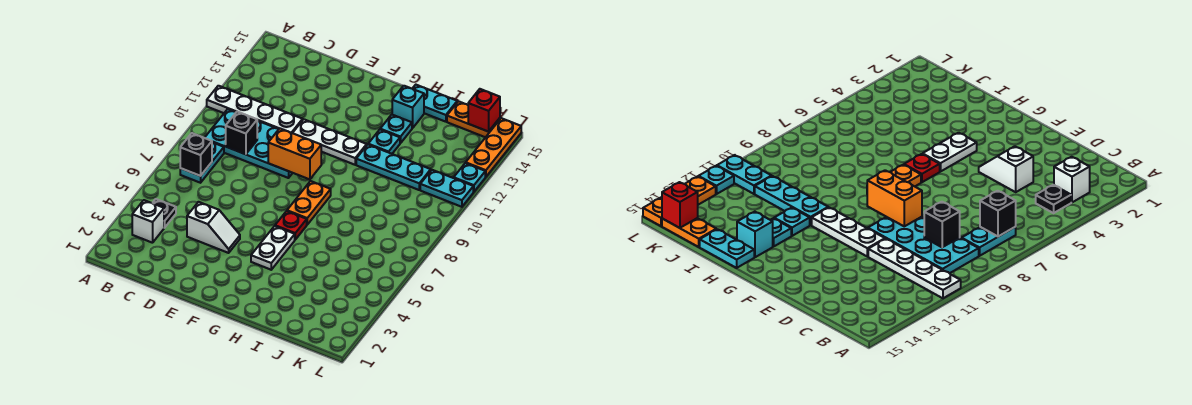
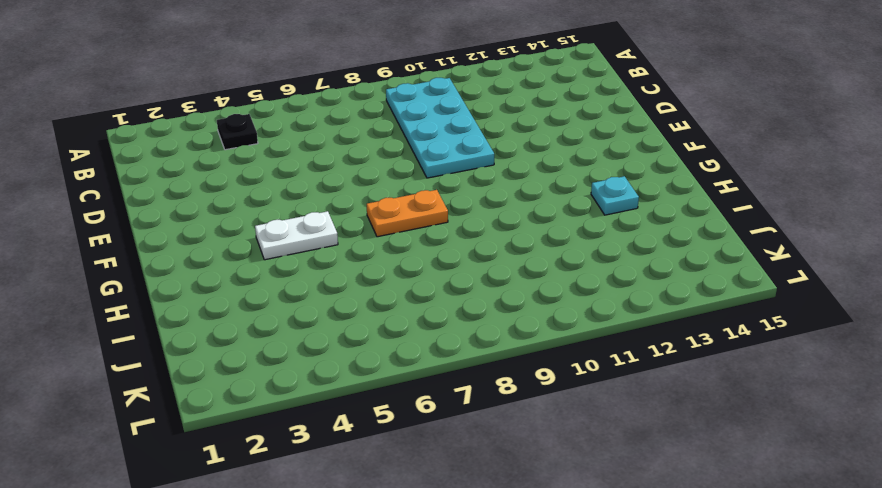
none -> white 1x4 plate [207,86,303,133]
none -> white 1x1 brick [132,200,164,243]
none -> cyan 1x2 plate [180,142,224,183]

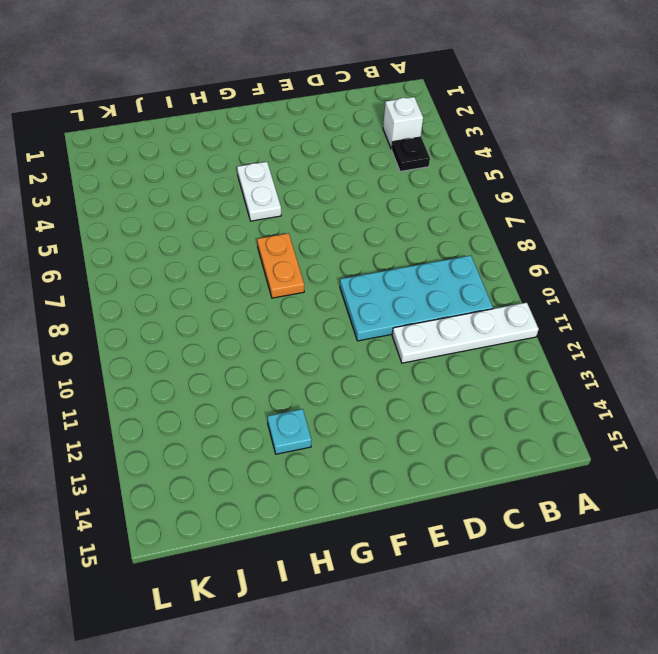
none -> cyan 1x2 plate [180,142,224,183]
none -> white 1x2 slope [187,202,240,253]
none -> white 1x3 plate [293,119,367,165]

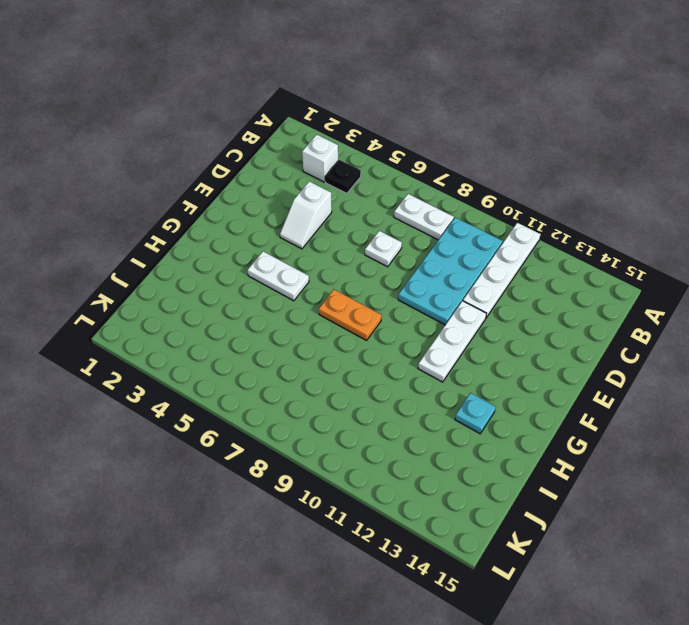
white 1x2 plate [394,194,454,240] -> cyan 1x2 plate [180,142,224,183]
white 1x1 plate [365,231,402,267] -> none
none -> red 1x1 plate [275,211,307,240]
none -> cyan 1x3 plate [356,145,431,190]
none -> cyan 1x1 plate [368,130,400,154]

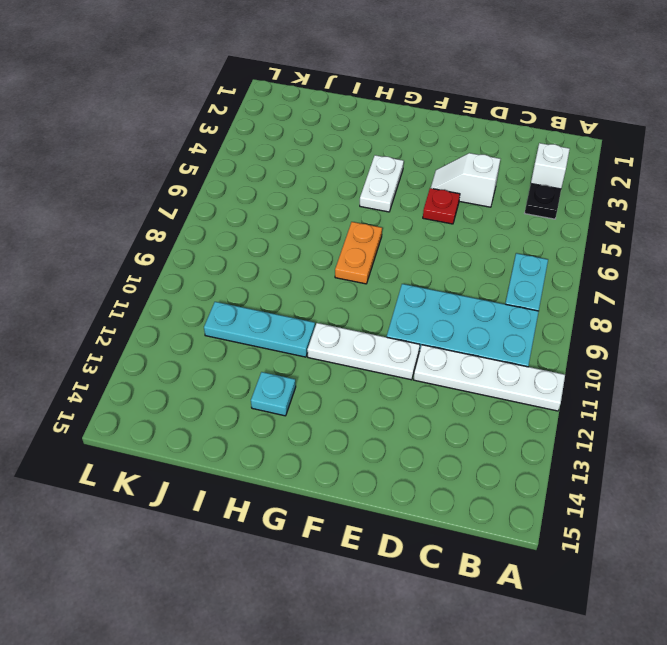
red 1x1 plate [423,188,460,224] -> red 1x1 plate moved to [275,211,307,240]
none -> cyan 1x1 plate [368,130,400,154]
none -> cyan 1x1 brick [392,86,424,128]
none -> cyan 1x2 plate [412,85,457,122]

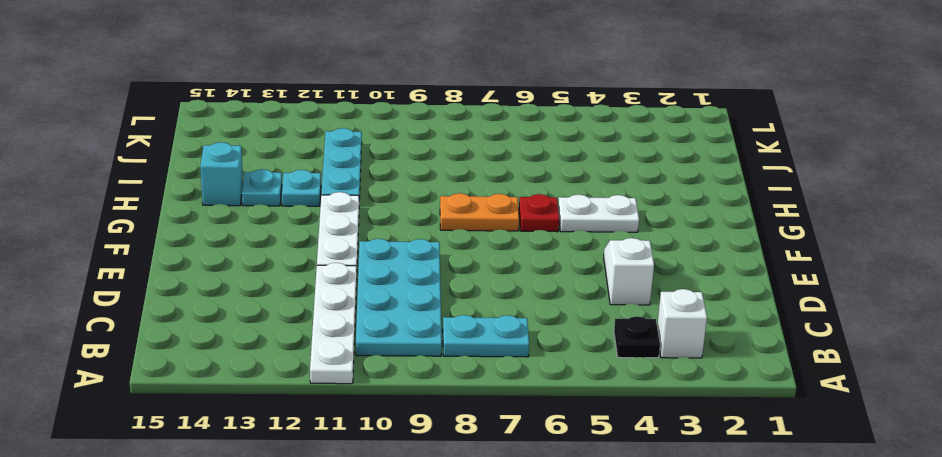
none -> cyan 1x2 plate [412,85,457,122]
none -> orange 1x2 plate [447,101,500,137]
none -> cyan 1x2 plate [420,170,473,207]

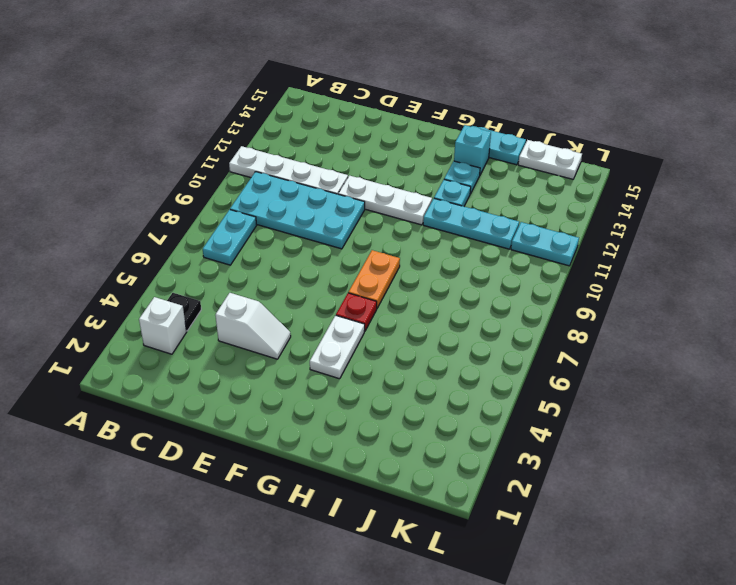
white 1x2 plate [518,140,582,179] -> orange 1x2 plate [447,101,500,137]
none -> cyan 1x1 plate [454,163,485,192]
none -> orange 1x3 plate [466,118,521,177]
none -> black 1x1 brick [180,133,212,176]

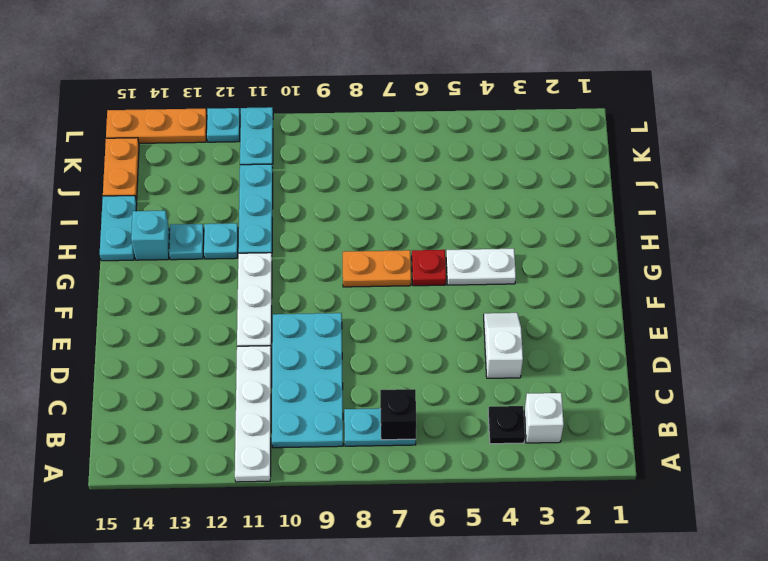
none -> black 1x1 brick [226,112,257,154]
none -> orange 1x2 brick [268,128,321,180]
none -> red 1x1 brick [468,89,500,132]

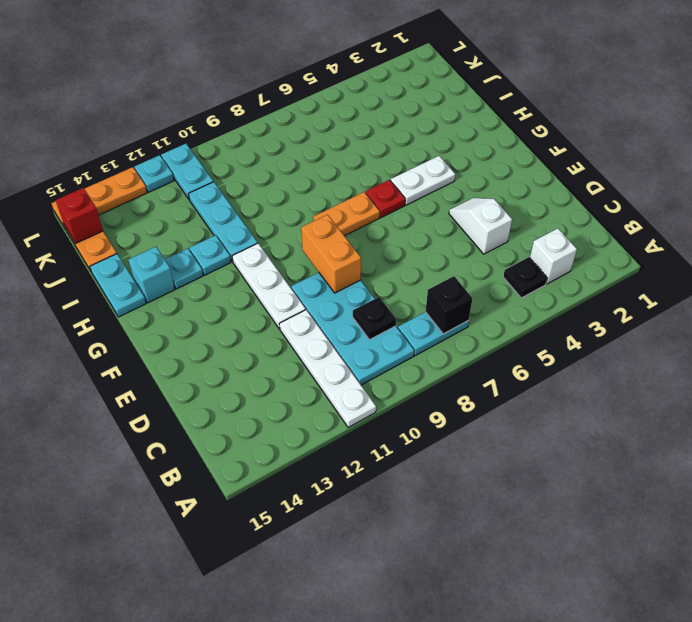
black 1x1 plate [353,297,396,340] -> black 1x1 brick [226,112,257,154]

